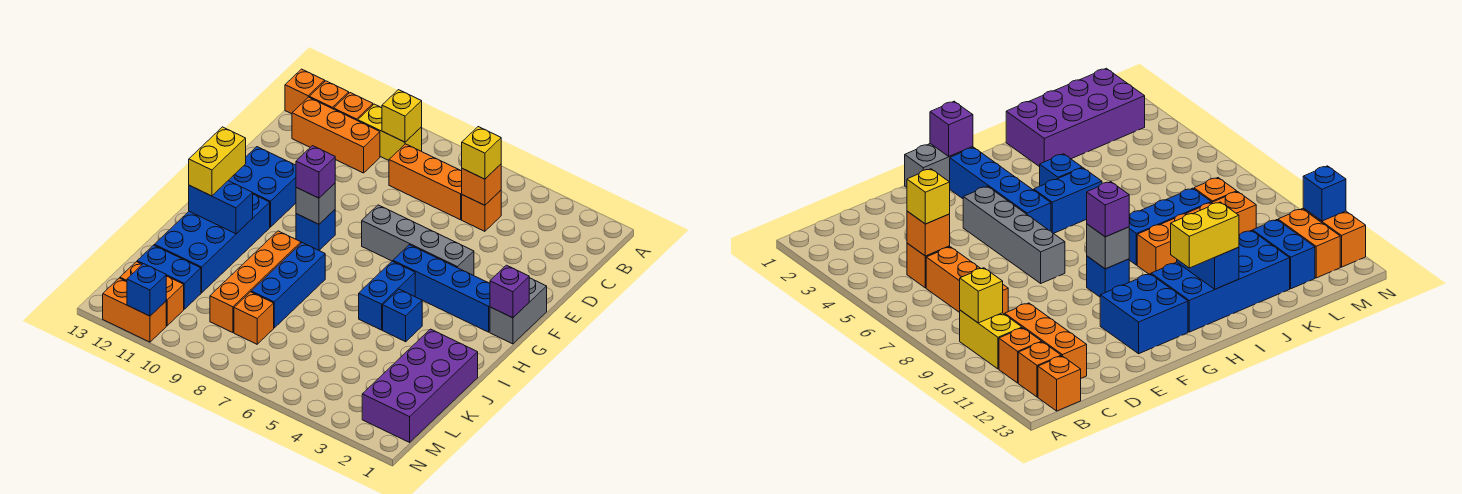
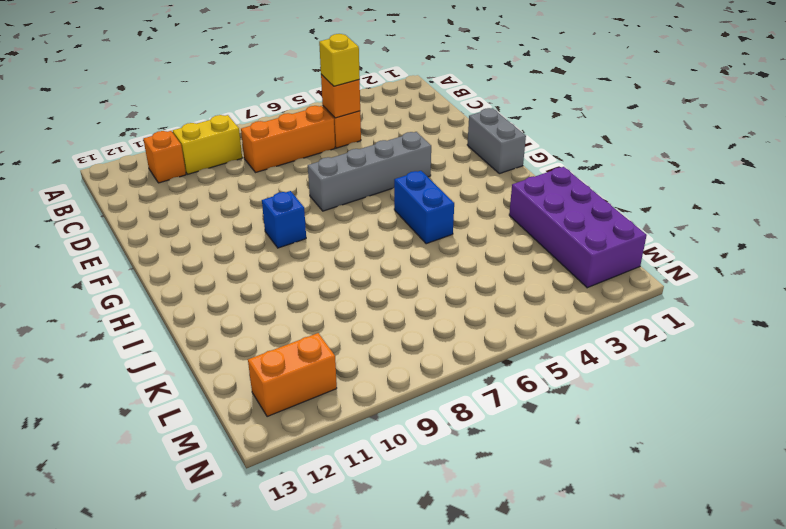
none -> orange 1x1 brick [309,81,349,109]
none -> orange 1x1 brick [285,69,325,114]
none -> orange 1x3 brick [292,97,380,173]
none -> blue 2x2 brick [228,147,296,227]

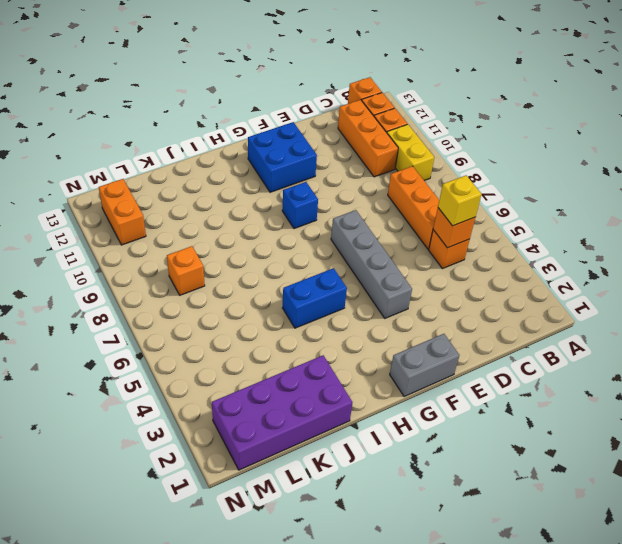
none -> blue 1x4 brick [393,245,490,332]
none -> blue 2x4 brick [154,194,270,293]
none -> blue 1x1 brick [383,289,422,342]
none -> blue 1x3 brick [251,243,325,328]

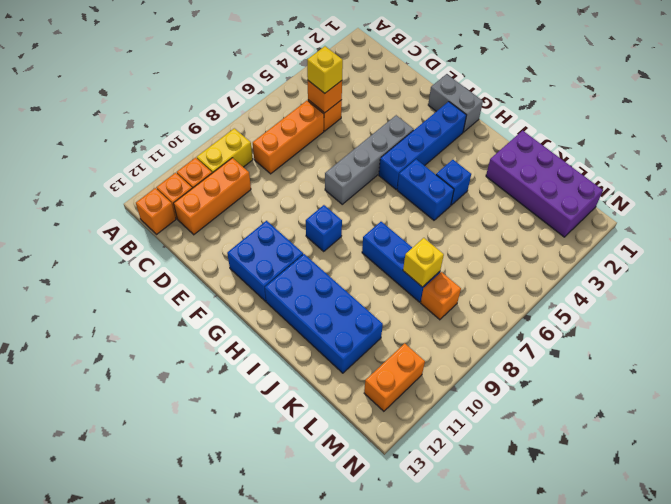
yellow 1x1 brick [403,238,444,287] -> yellow 1x1 brick moved to [382,90,422,142]
none -> orange 1x4 brick [210,231,301,333]
none -> blue 1x2 brick [137,245,201,309]
none -> orange 1x2 brick [103,278,166,342]
none -> purple 1x1 brick [490,265,529,318]

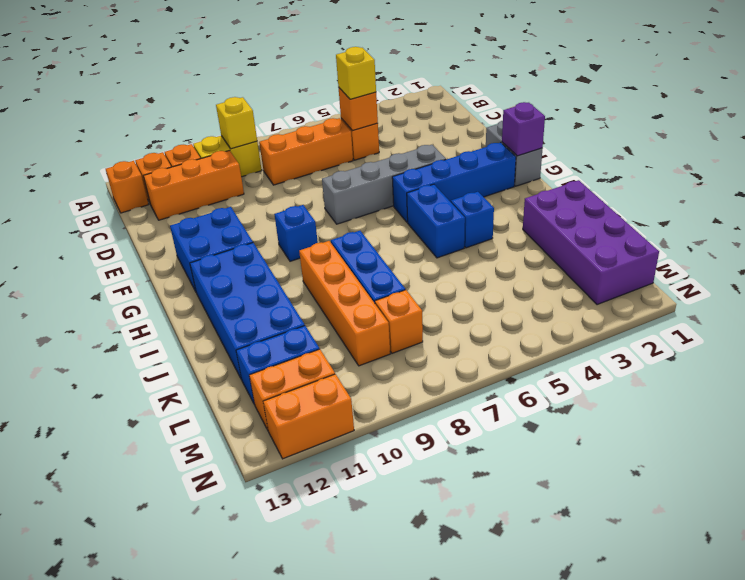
none -> grey 1x1 brick [296,183,335,224]
none -> blue 1x2 brick [189,181,253,234]
none -> blue 1x1 brick [127,264,166,316]
none -> purple 1x1 brick [296,146,335,198]

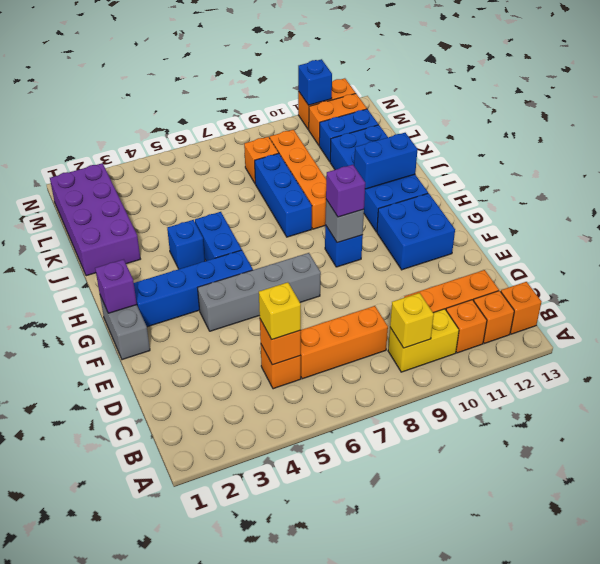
none -> yellow 1x2 brick [189,127,246,196]

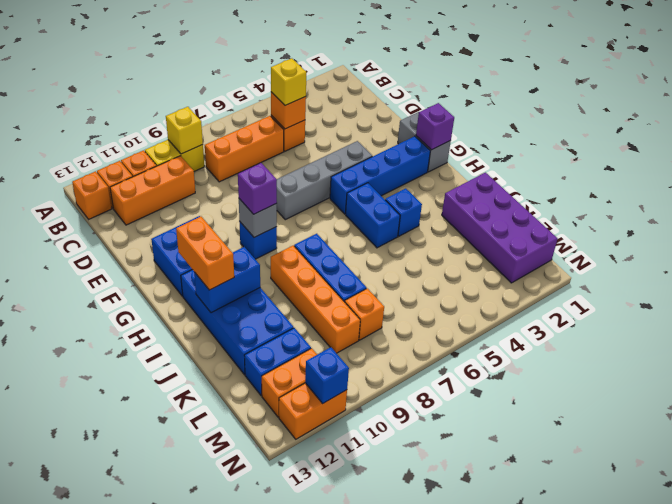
orange 1x2 brick [176,217,234,290] -> yellow 1x2 brick [189,127,246,196]

